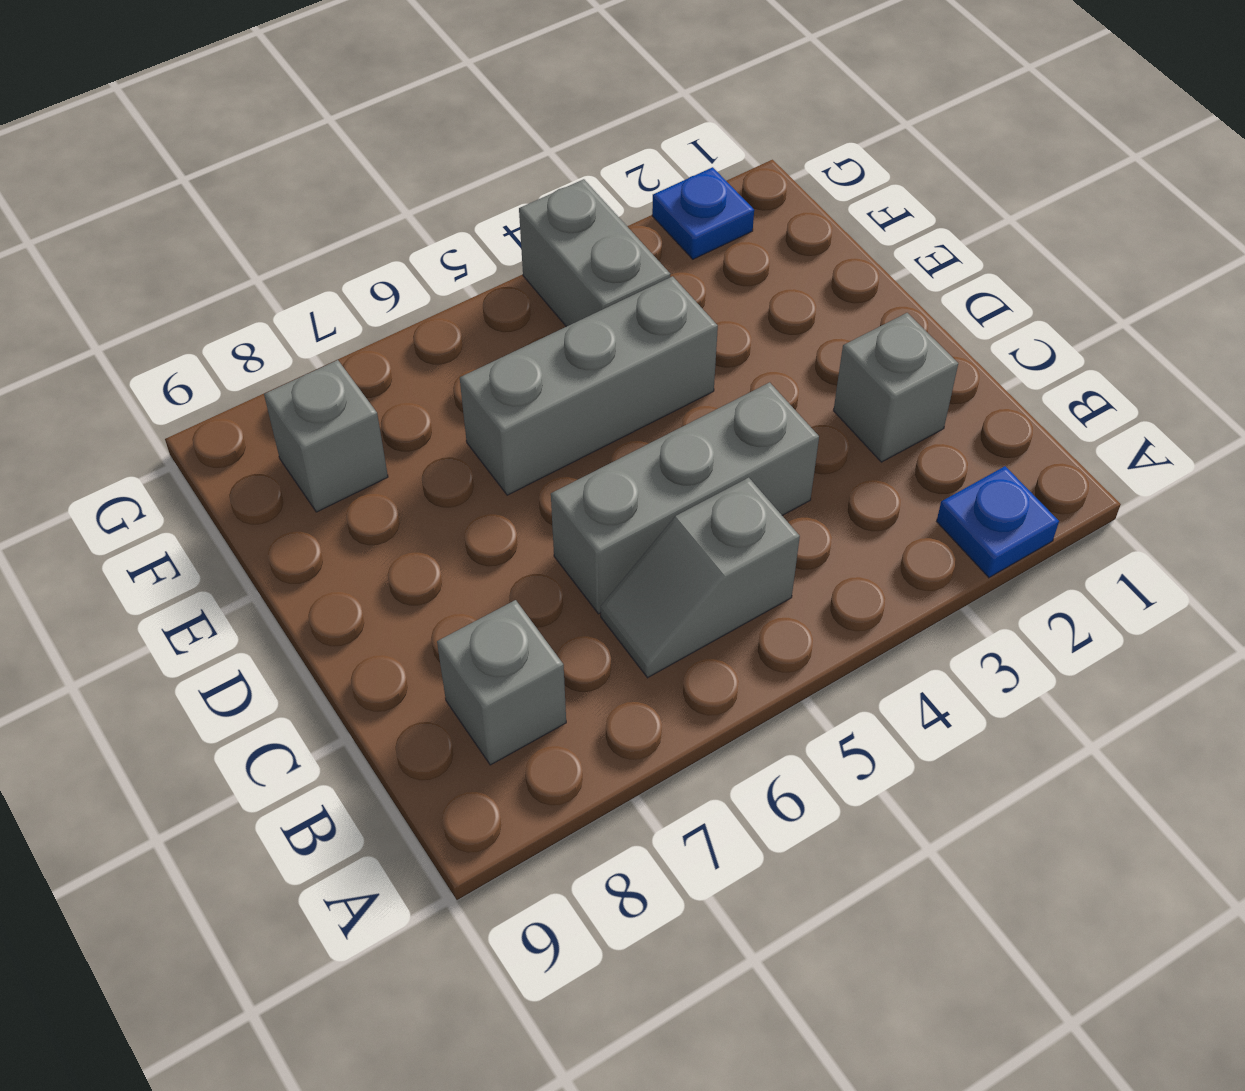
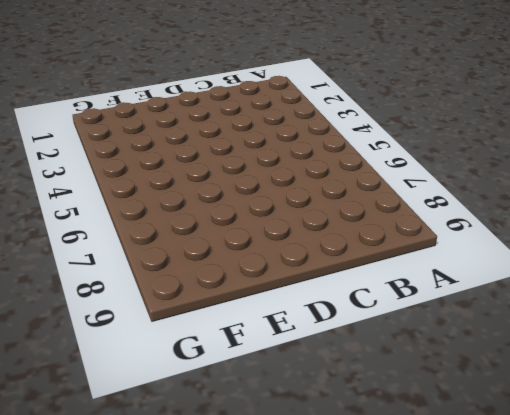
none -> blue 1x1 plate [937,466,1059,578]
none -> grey 1x2 slope [601,478,800,678]

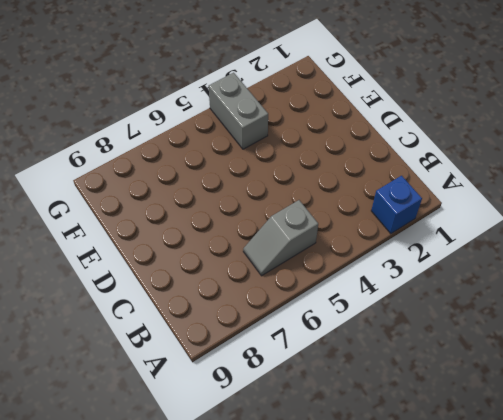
blue 1x1 brick [371,176,422,234] -> blue 1x1 plate [937,466,1059,578]
none -> grey 1x1 brick [437,600,566,765]
none -> grey 1x1 brick [834,313,958,462]

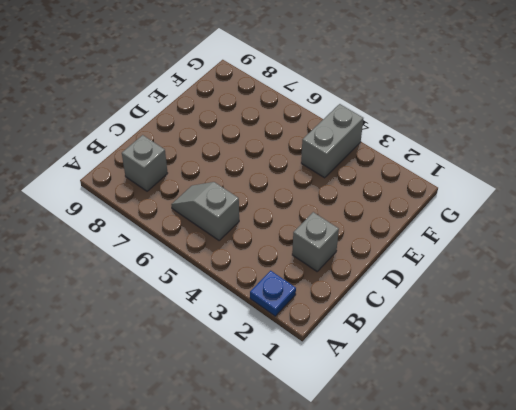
none -> grey 1x3 brick [551,382,819,614]
none -> grey 1x3 brick [460,276,718,495]

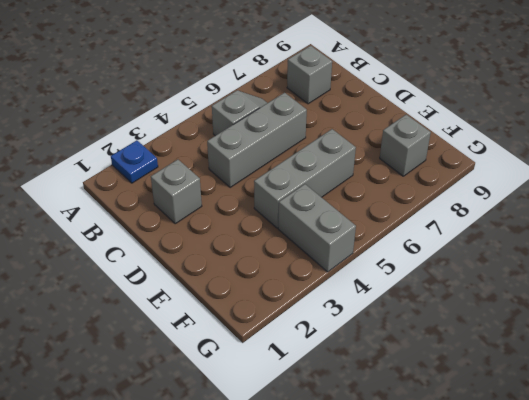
none -> blue 1x1 plate [652,167,754,259]

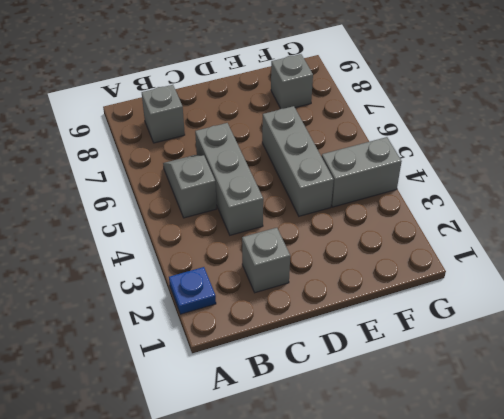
none -> blue 1x1 plate [652,167,754,259]

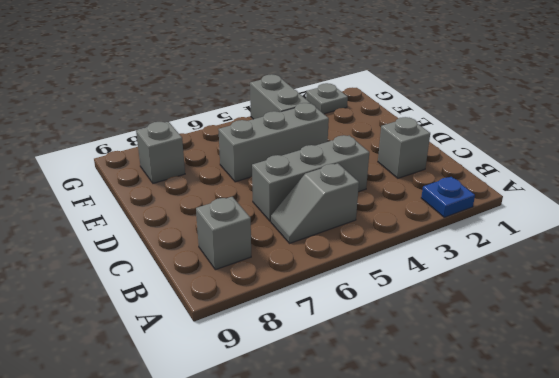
grey 1x1 plate [306,83,348,114] -> blue 1x1 plate [652,167,754,259]

